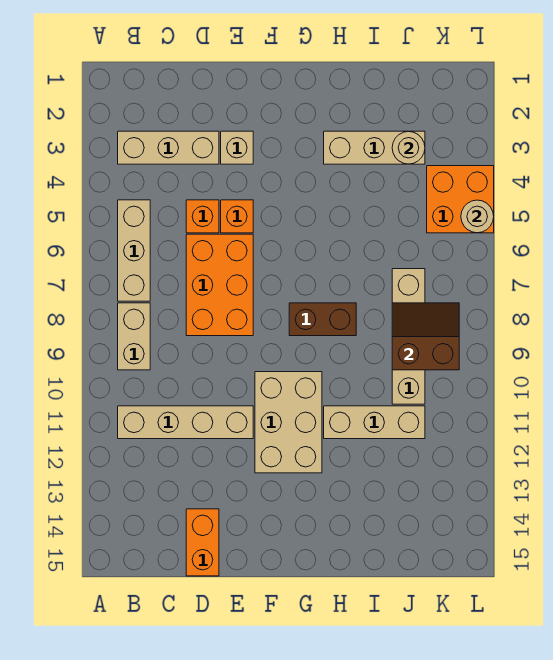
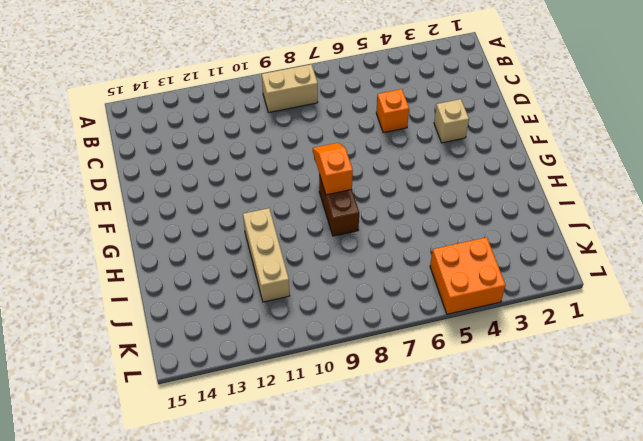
orange 1x2 slope [313,143,353,195] -> none
none -> tan 1x3 brick [118,131,219,164]
none -> tan 1x3 brick [118,200,150,301]
none -> tan 1x4 brick [118,406,253,439]

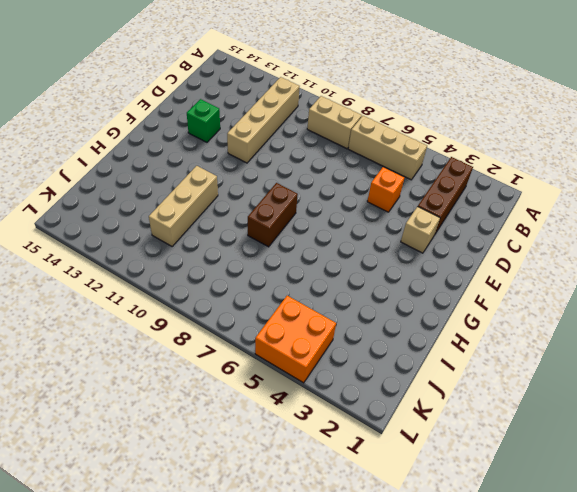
brown 1x3 brick [418,157,473,234] -> tan 1x3 brick [118,131,219,164]
green 1x1 brick [187,99,220,142] -> none
none -> orange 2x3 brick [186,234,253,336]
none -> orange 1x2 brick [186,509,219,576]
none -> orange 1x1 brick [221,200,253,233]

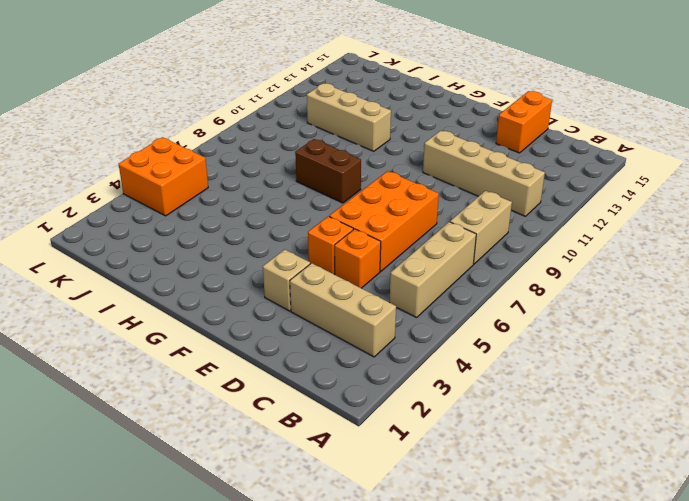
none -> tan 2x3 brick [255,372,322,473]
none -> tan 1x3 brick [324,131,425,164]
none -> tan 1x4 brick [392,269,425,404]

